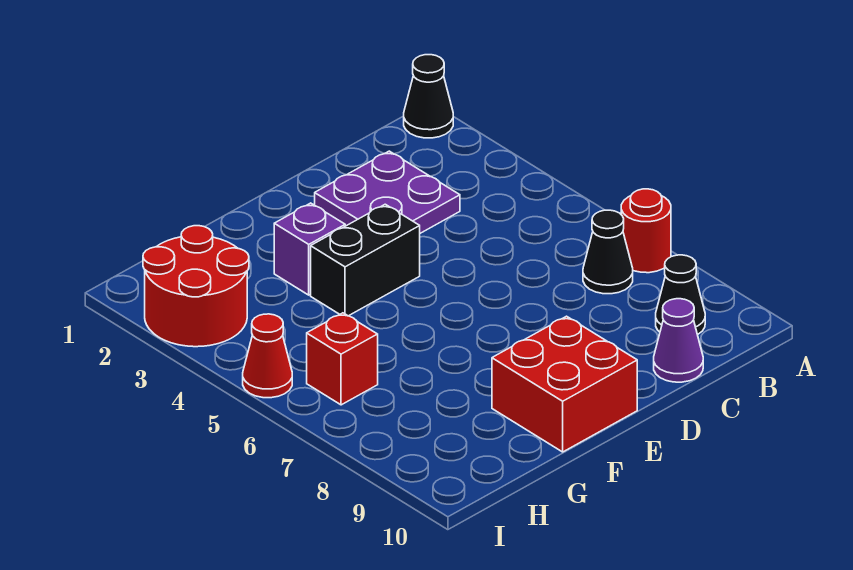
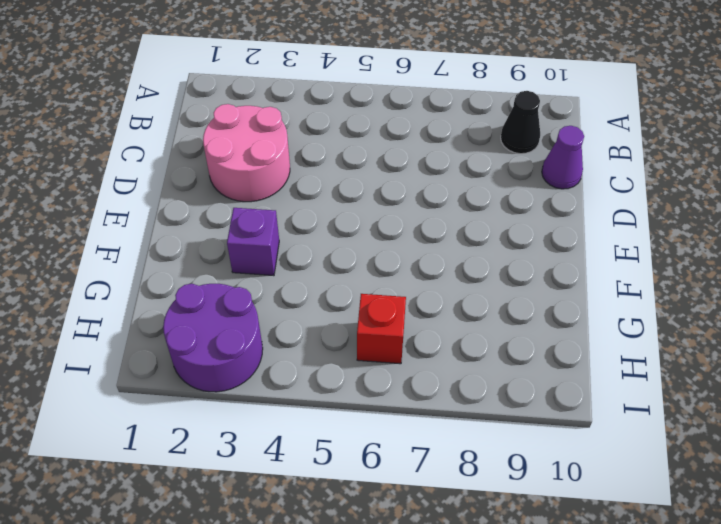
pink 2x2 round brick [203,104,290,202] -> purple 2x2 plate [315,151,460,233]
purple 2x2 round brick [163,284,263,392] -> red 2x2 round brick [143,226,249,347]
none -> black 1x1 cone [404,55,453,138]
none -> red 1x1 round brick [621,189,671,273]
none -> black 1x1 cone [583,210,633,294]

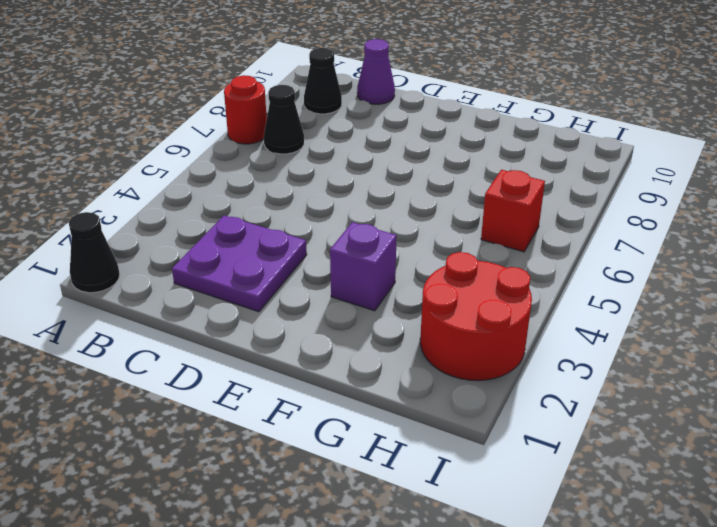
none -> black 1x2 brick [311,204,420,316]
none -> red 2x2 brick [492,316,637,452]
none -> red 1x1 cone [243,314,292,398]

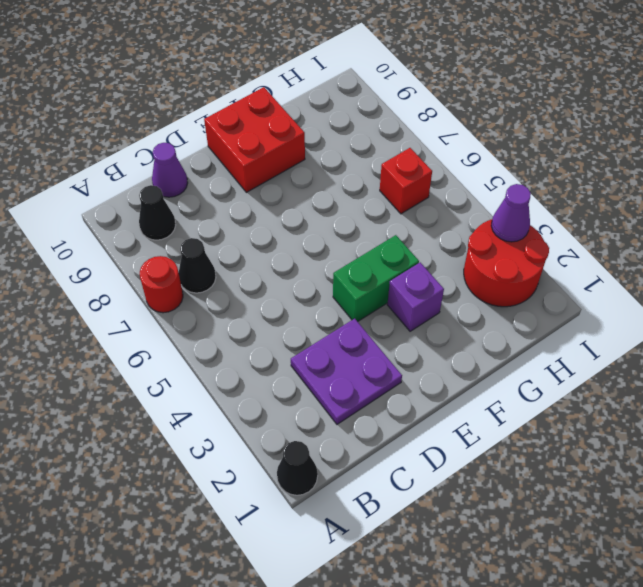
green 1x2 brick [333,235,419,322] -> black 1x2 brick [311,204,420,316]
purple 1x1 cone [491,184,531,242] -> none
none -> red 1x1 cone [243,314,292,398]

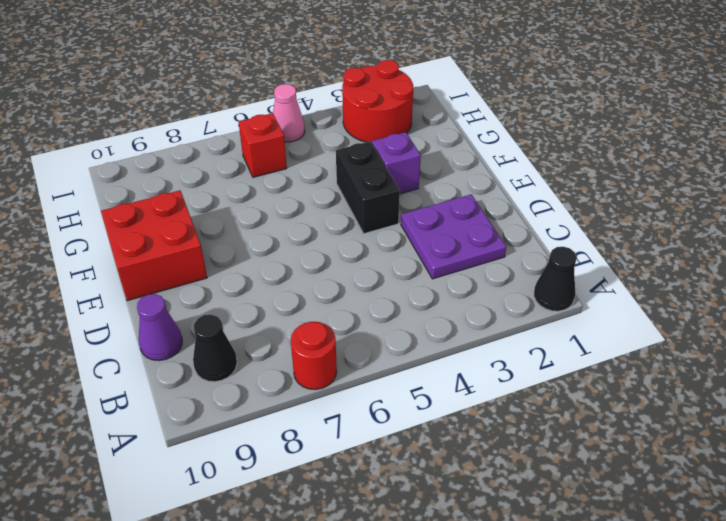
pink 1x1 cone [273,84,305,142] -> red 1x1 cone [243,314,292,398]
none -> black 1x1 cone [583,210,633,294]

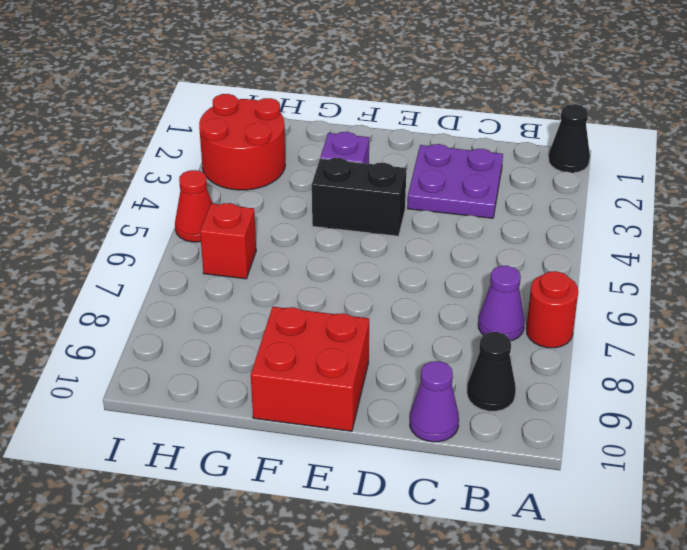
purple 1x1 cone [478,266,525,341] -> black 1x1 cone [583,210,633,294]

